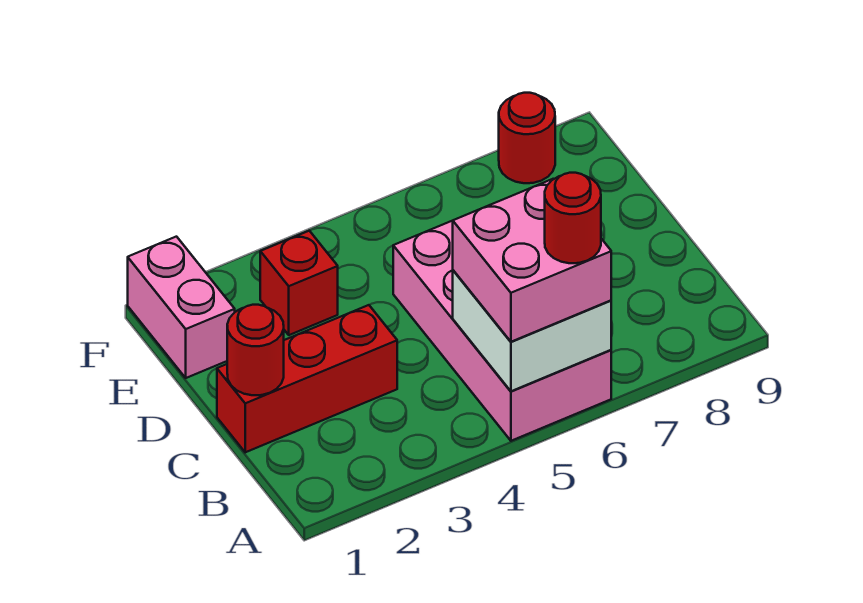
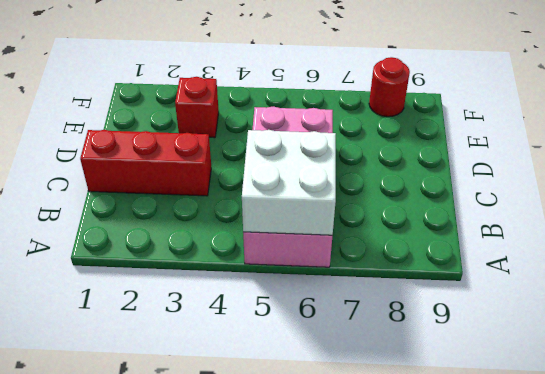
none -> pink 1x2 brick [128,237,235,378]
none -> red 1x1 round brick [227,305,284,395]

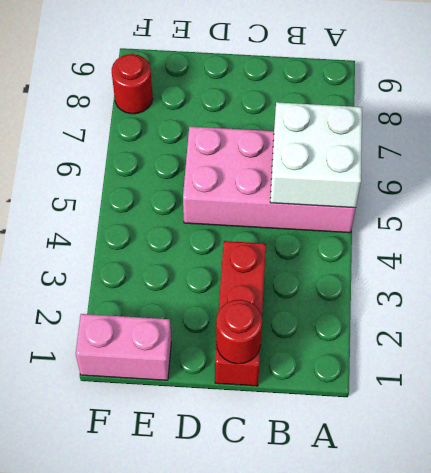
none -> red 1x1 brick [260,231,338,335]
none -> pink 2x2 brick [453,179,611,342]

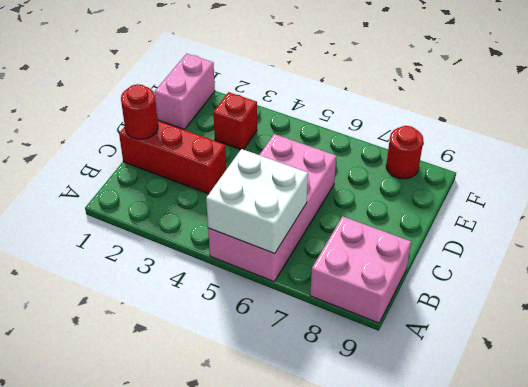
pink 2x2 brick [310,216,411,323] -> pink 2x2 brick moved to [453,179,611,342]
none -> red 1x1 round brick [545,173,601,263]

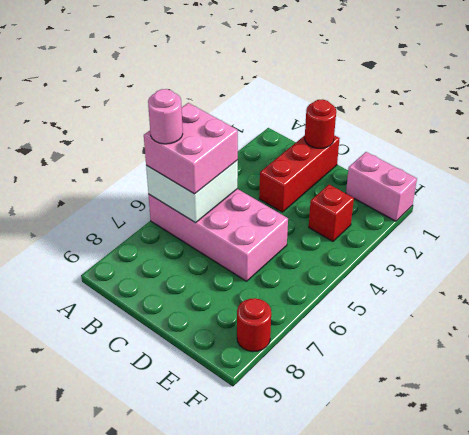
pink 1x1 round brick [148,89,183,144] -> red 1x1 round brick [545,173,601,263]

